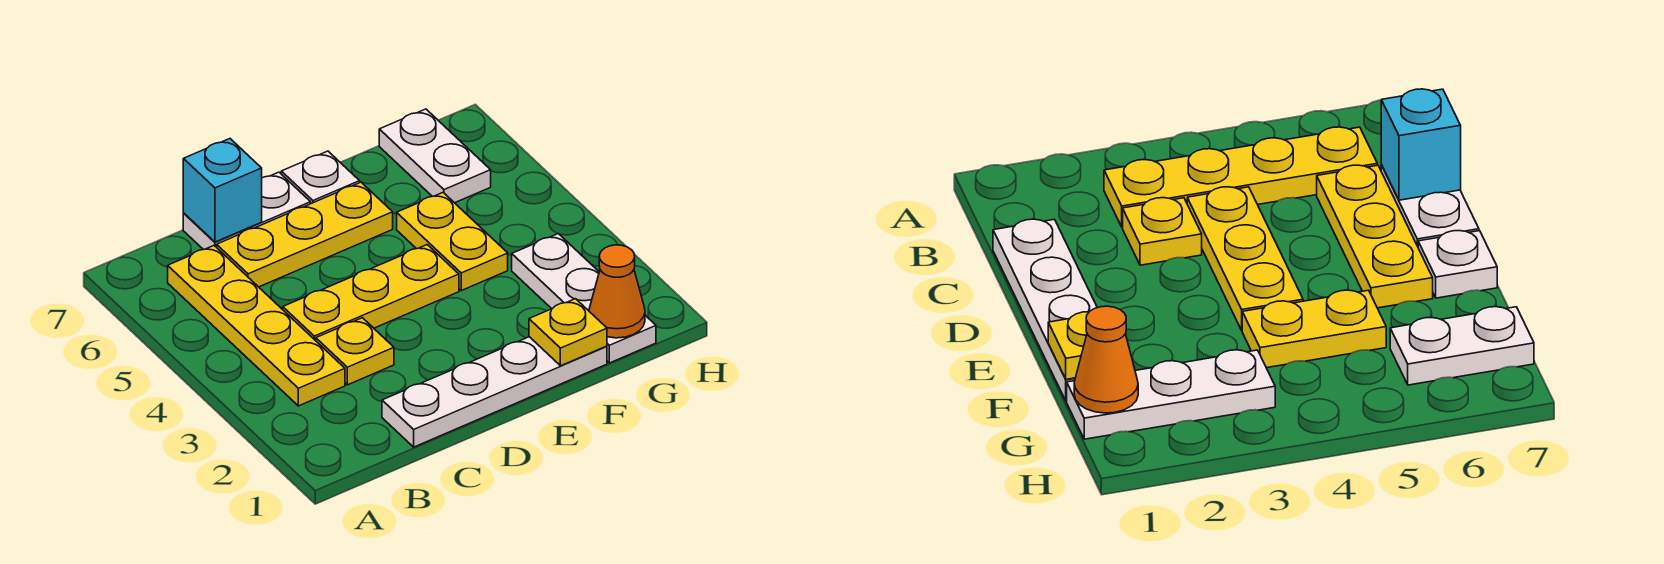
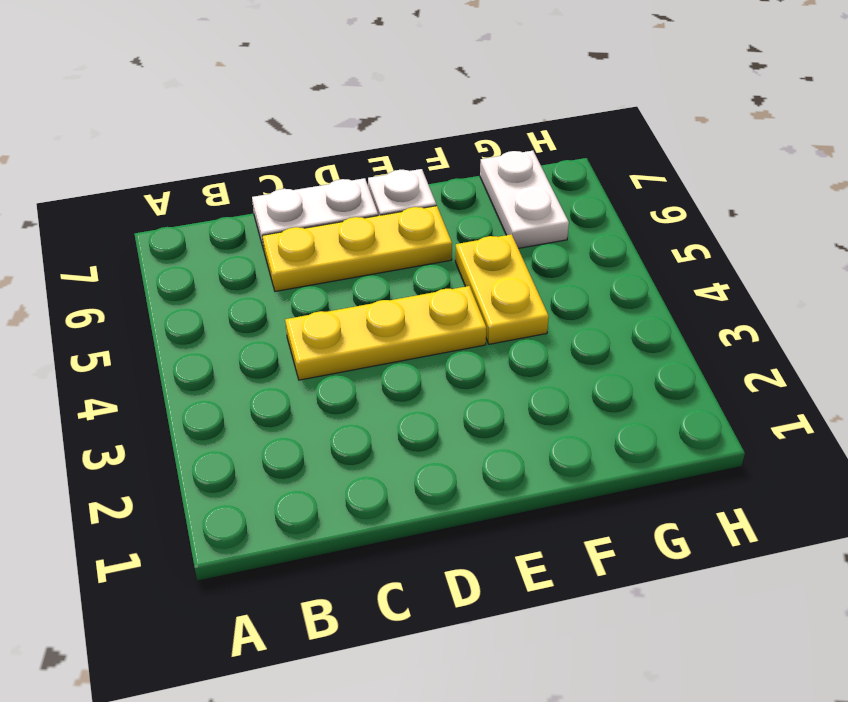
none -> yellow 1x4 plate [168,246,345,406]
none -> white 1x4 plate [382,337,607,447]
none -> yellow 1x1 plate [316,318,394,385]

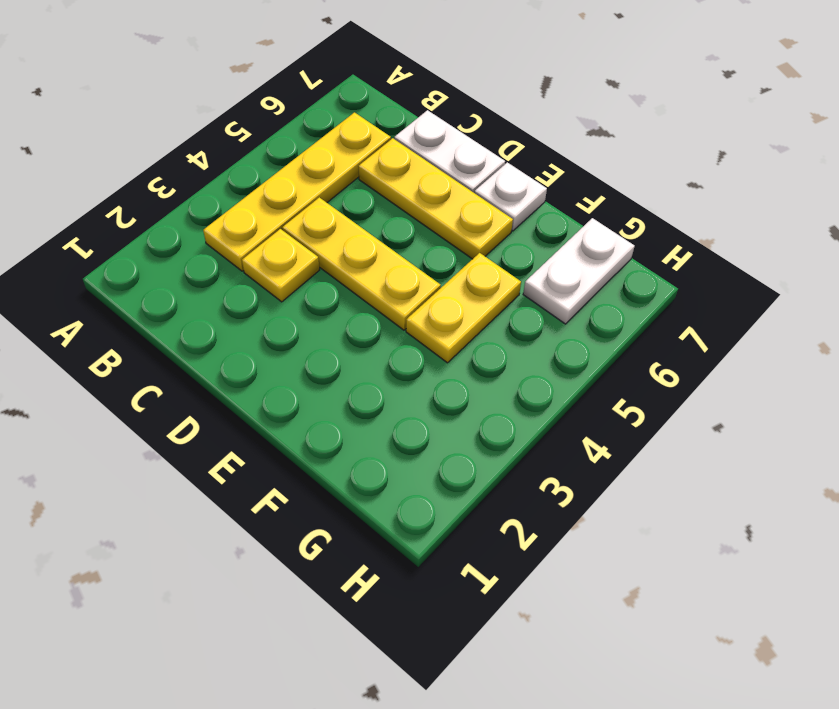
none -> white 1x4 plate [382,337,607,447]
none -> white 1x3 plate [512,234,656,363]
none -> cyan 1x1 brick [183,139,262,242]

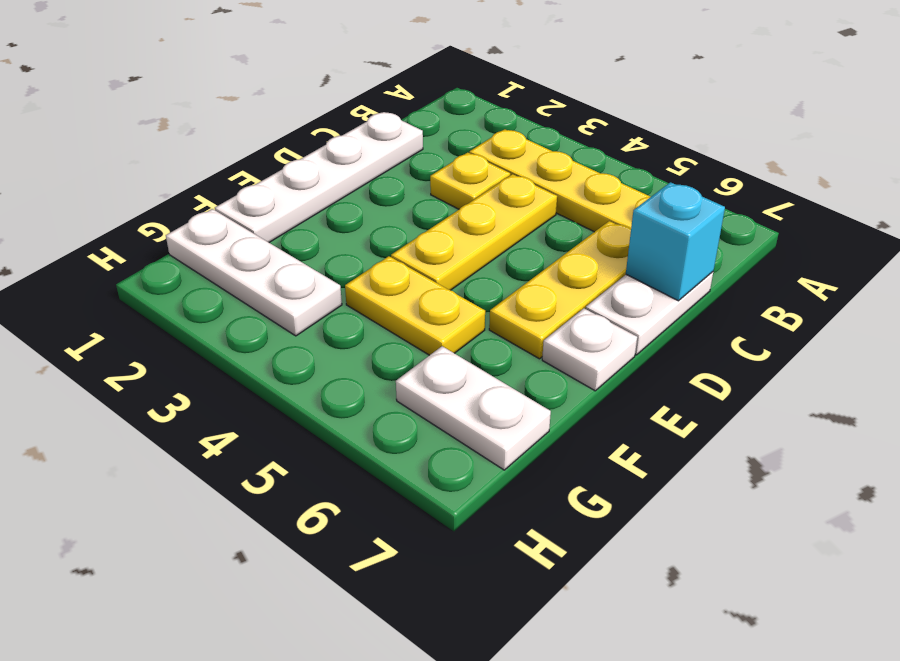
none -> yellow 1x1 plate [529,299,607,366]
none -> orange 1x1 cone [589,245,645,338]

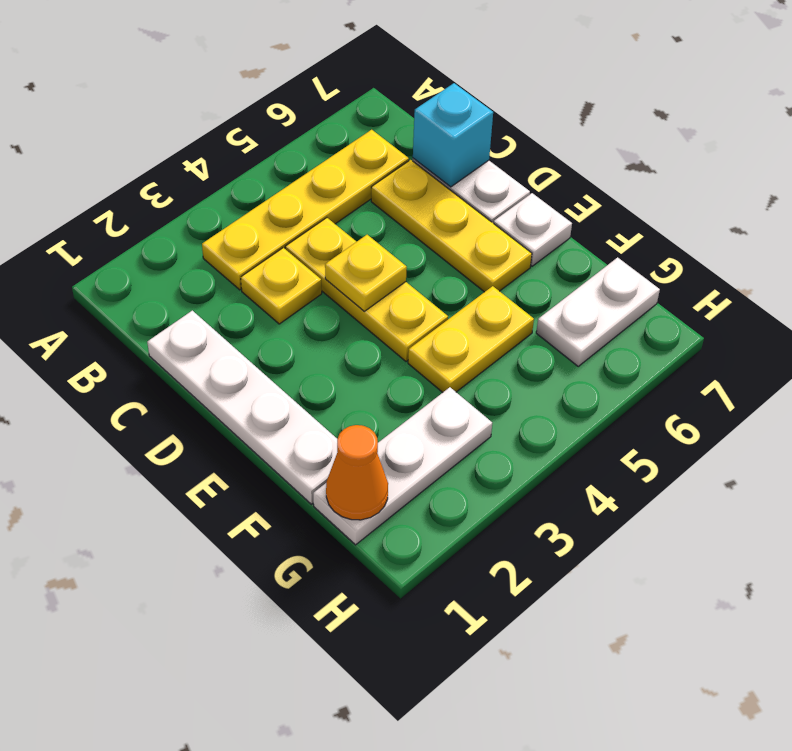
yellow 1x1 plate [325,235,407,311] -> yellow 1x1 plate moved to [529,299,607,366]

